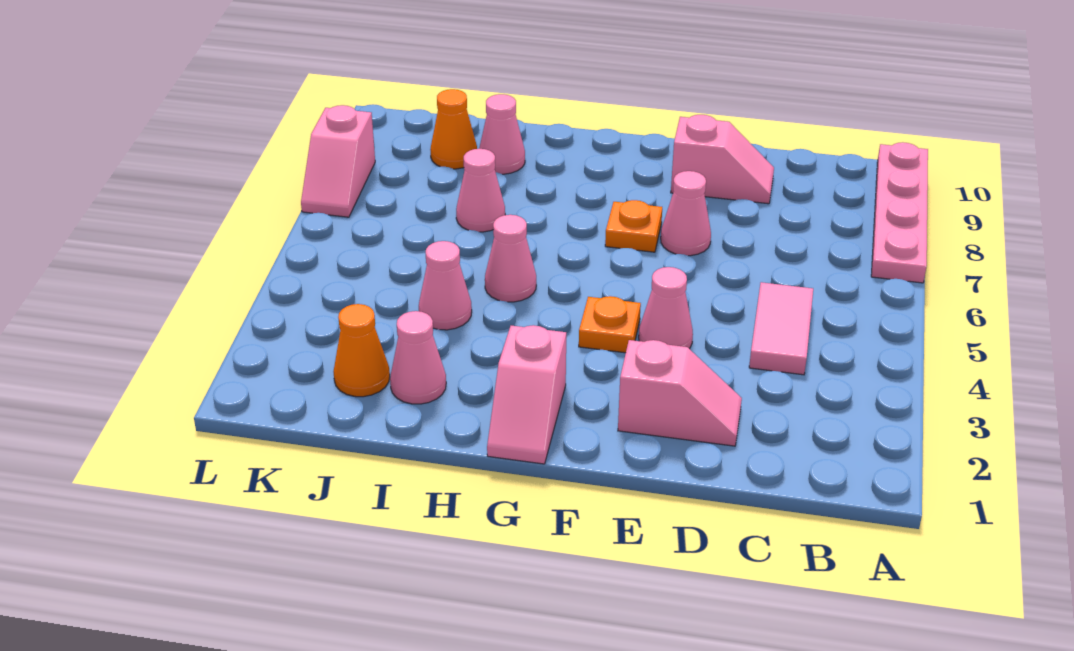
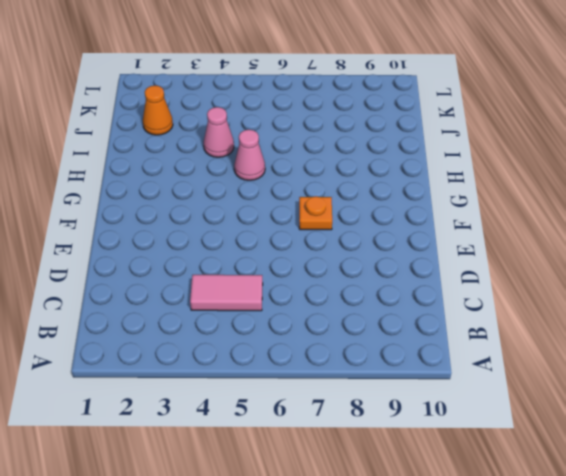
none -> pink 1x4 plate [871,142,928,283]
none -> pink 1x2 slope [618,340,742,446]
none -> pink 1x2 slope [671,115,774,204]

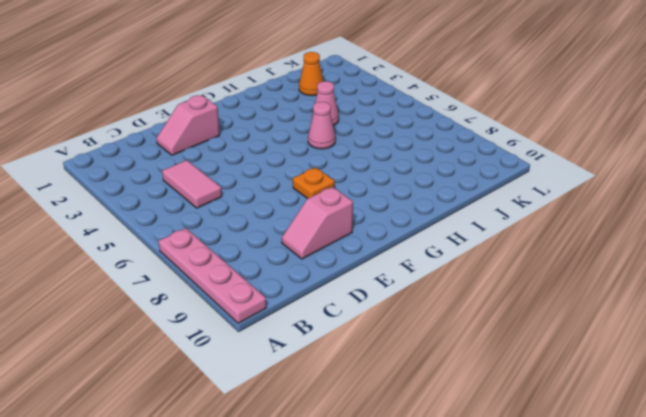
none -> pink 1x1 cone [639,267,693,349]
none -> pink 1x1 cone [661,171,711,256]
none -> orange 1x1 plate [579,296,641,353]

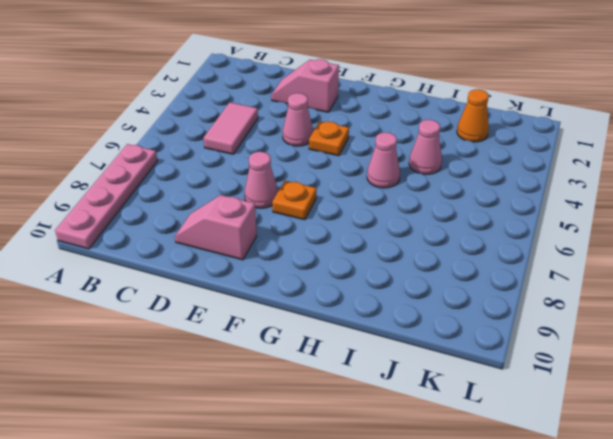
none -> pink 1x2 slope [487,325,566,464]
none -> pink 1x1 cone [390,311,446,404]
none -> pink 1x1 cone [456,149,505,232]

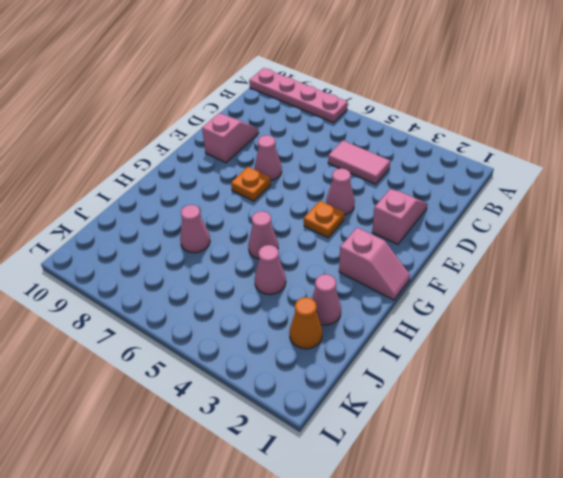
none -> pink 1x1 cone [479,94,525,174]
none -> orange 1x1 cone [430,89,477,169]
none -> pink 1x2 slope [301,105,375,217]

